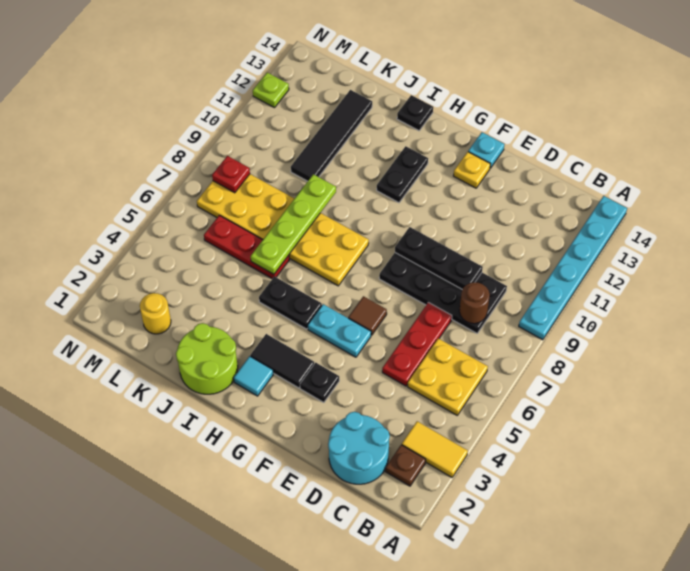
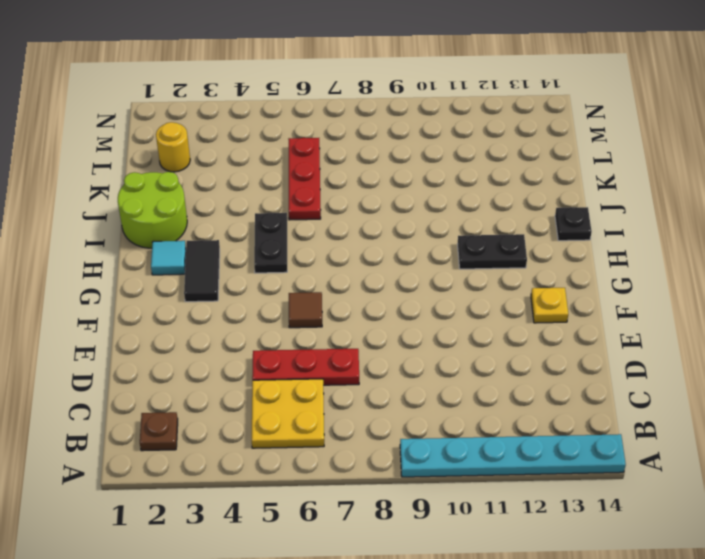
none -> yellow 1x2 tile [402,421,468,477]
none -> cyan 2x2 round brick [328,412,390,484]
none -> black 2x4 plate [379,253,507,333]

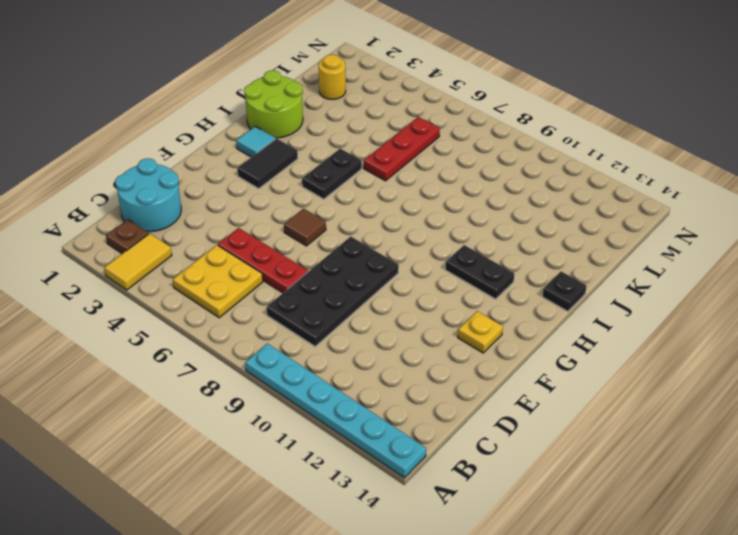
none -> black 1x1 plate [300,363,339,403]
none -> cyan 1x2 plate [308,304,371,357]
none -> cyan 1x1 plate [468,132,504,168]

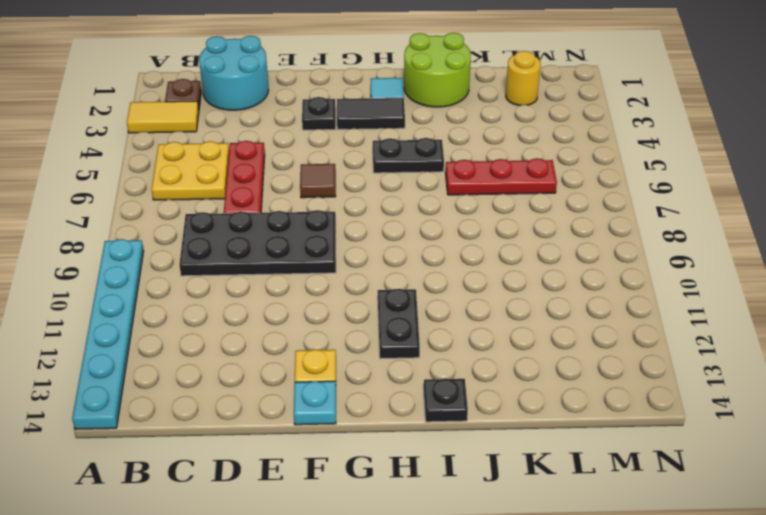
none -> cyan 1x2 plate [308,304,371,357]
none -> yellow 2x6 plate [197,174,369,286]
none -> black 1x4 tile [291,90,372,181]

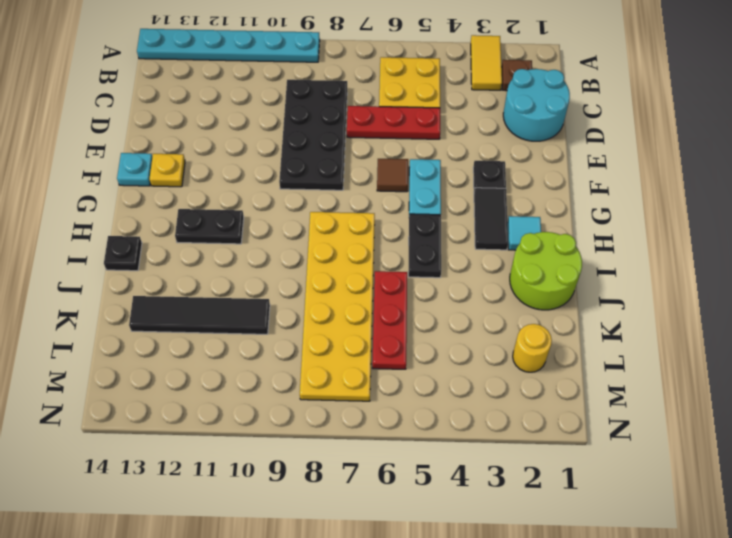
none -> lime 1x1 plate [253,73,289,108]
none -> brown 1x1 round brick [459,282,490,324]
none -> black 1x3 plate [395,227,483,289]

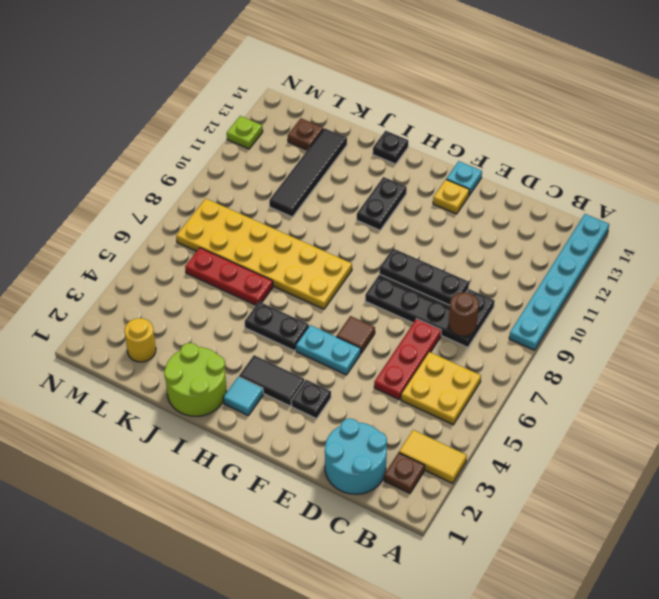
brown 1x1 plate [288,118,323,150] -> none
none -> lime 1x4 plate [251,174,336,274]
none -> red 1x1 plate [212,156,250,193]

